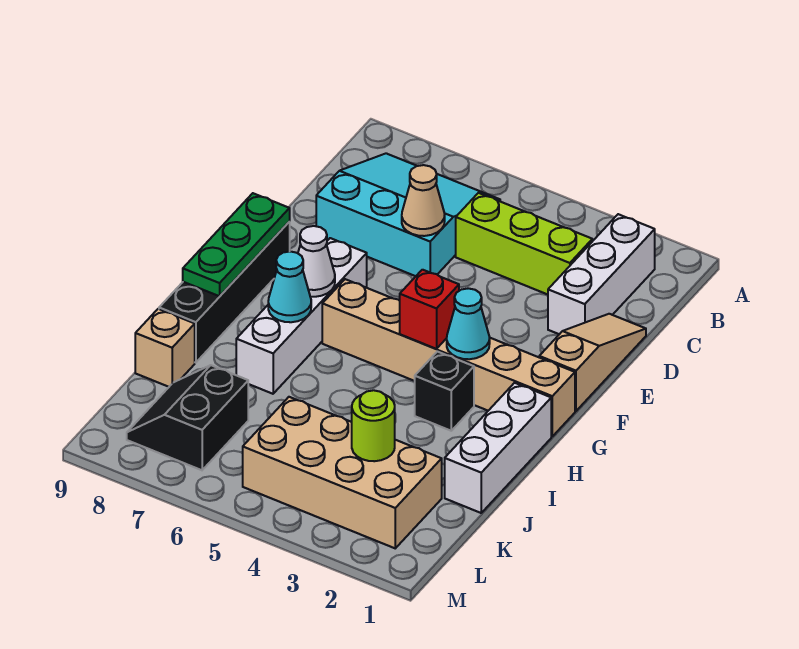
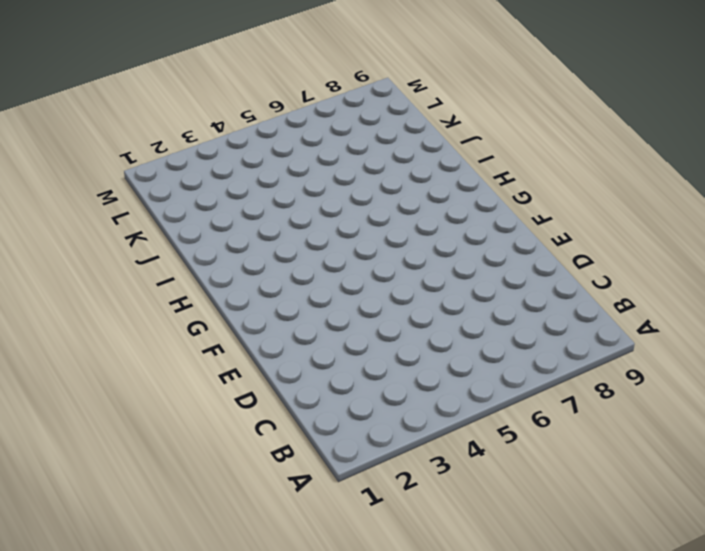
none -> white 1x3 brick [548,214,655,334]
none -> cyan 3x3 slope [316,153,500,276]
none -> lime 1x3 brick [456,193,592,295]

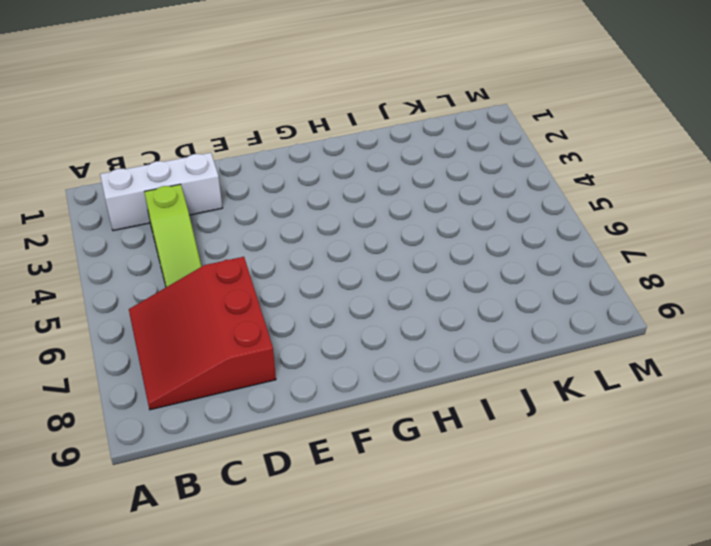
red 3x3 slope [129,257,276,410] -> cyan 3x3 slope [316,153,500,276]
lime 1x3 slope [144,184,201,287] -> lime 1x3 brick [456,193,592,295]
none -> tan 1x3 slope [539,314,646,411]
none -> white 1x4 brick [236,238,367,394]
none -> black 1x4 brick [159,222,290,363]

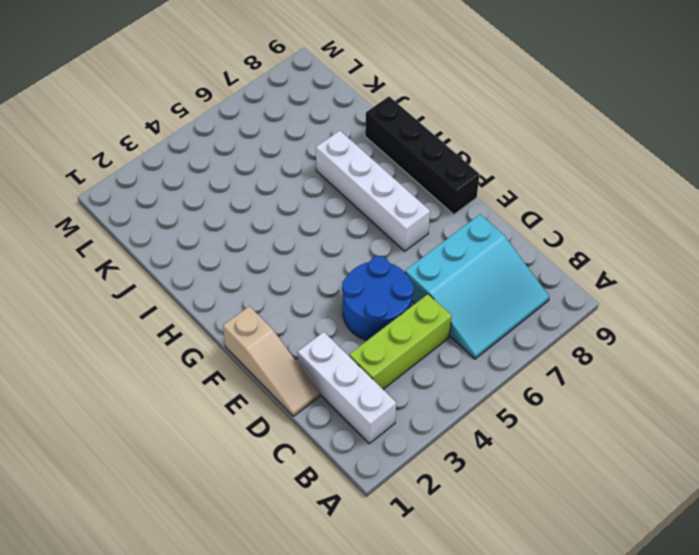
blue 2x2 round brick [342,256,414,340] -> none
none -> tan 1x6 brick [322,279,575,436]
none -> white 1x3 brick [445,383,551,513]
none -> black 1x1 brick [415,352,474,431]

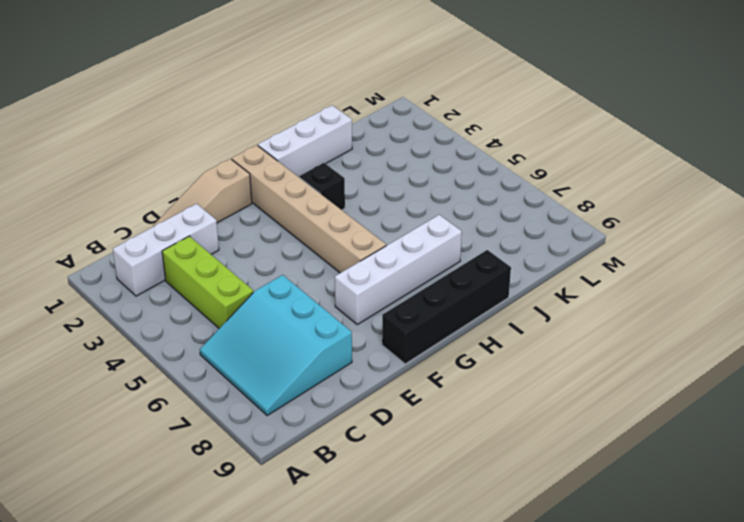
none -> tan 1x1 brick [135,309,195,387]
none -> tan 2x4 brick [243,397,442,548]
none -> black 2x2 slope [127,365,248,470]

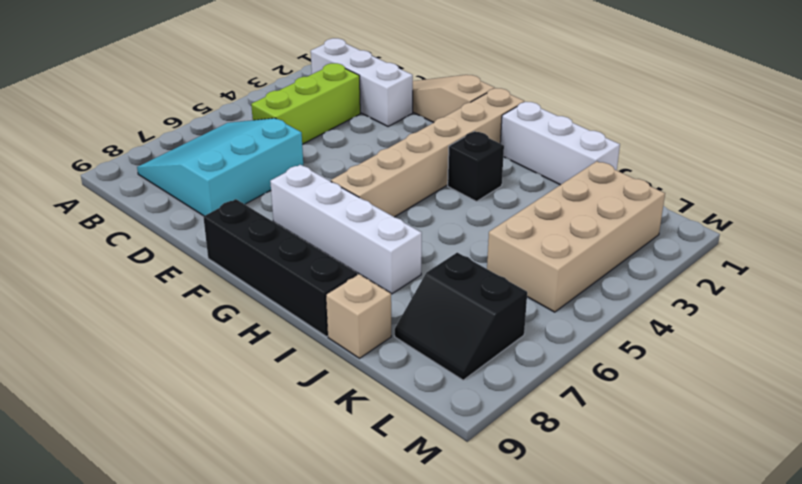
none -> tan 1x1 cone [402,165,445,236]
none -> green 1x3 plate [183,193,290,296]
none -> cyan 1x1 cone [447,288,490,359]

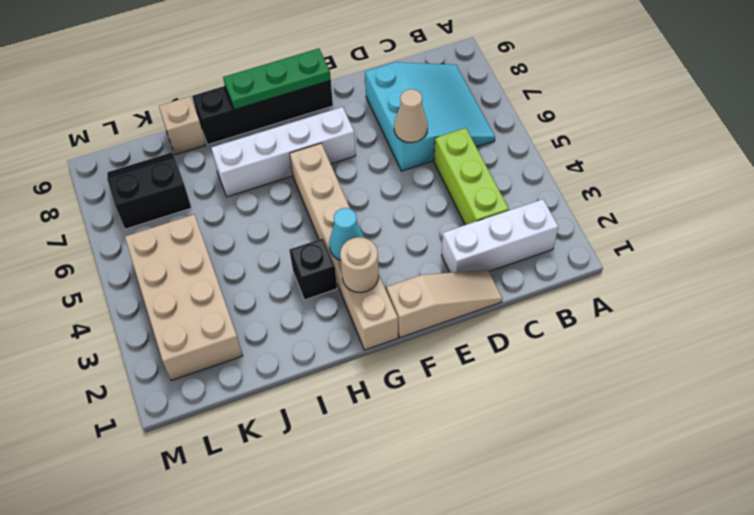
tan 1x1 round brick [340,237,379,293] -> none
none -> white 1x3 brick [445,383,551,513]
none -> red 1x1 brick [400,270,459,349]
none -> white 1x1 cone [298,226,335,297]

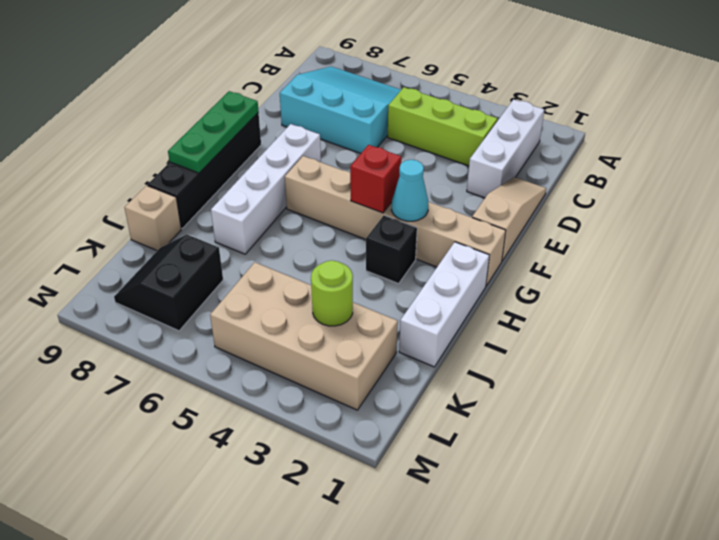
none -> tan 1x1 cone [402,165,445,236]
none -> white 1x1 cone [298,226,335,297]
none -> cyan 1x1 cone [268,252,311,322]

